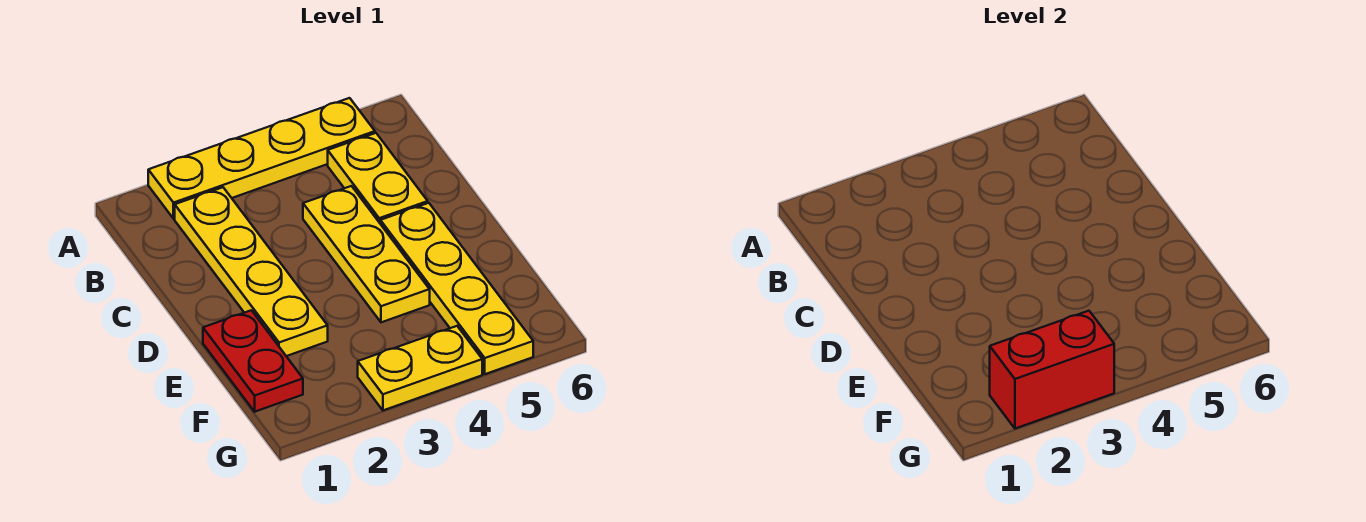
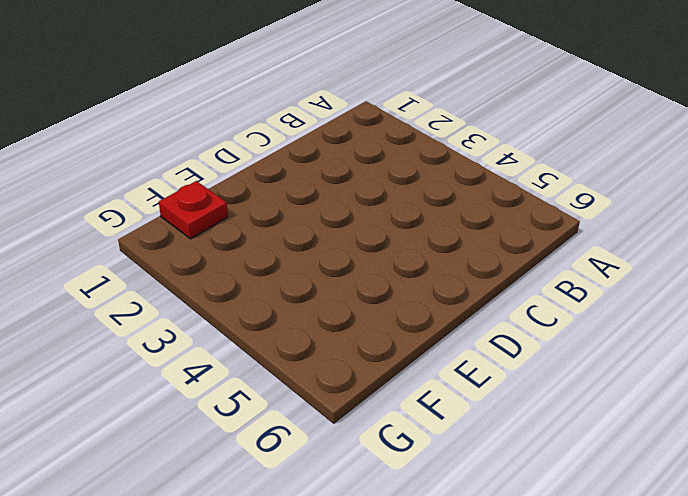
red 1x1 plate [159,181,228,239] -> red 1x2 plate [203,310,303,412]
none -> yellow 1x4 plate [148,98,375,219]
none -> yellow 1x4 plate [175,187,328,356]

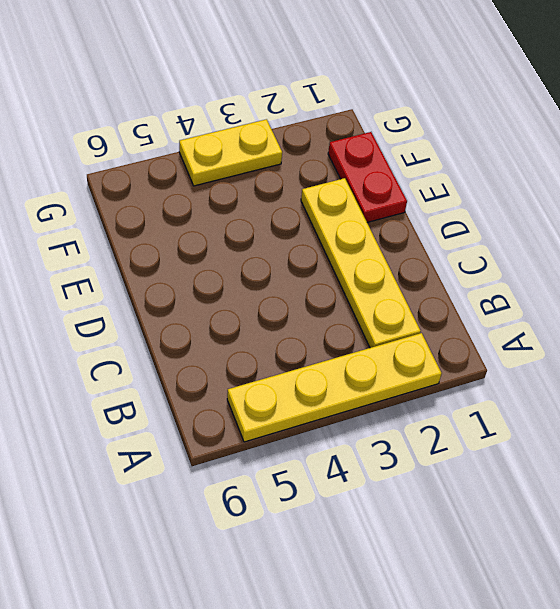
none -> yellow 1x2 plate [328,133,428,223]
none -> yellow 1x3 plate [303,186,430,322]

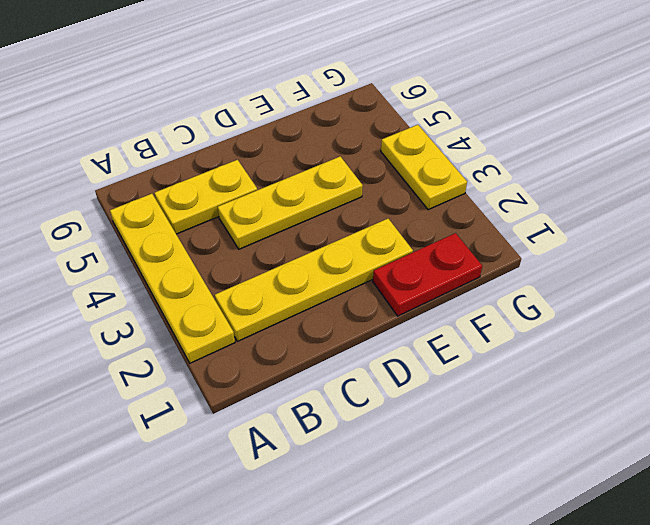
none -> yellow 1x4 plate [380,203,533,374]
none -> red 1x2 brick [990,311,1114,429]

